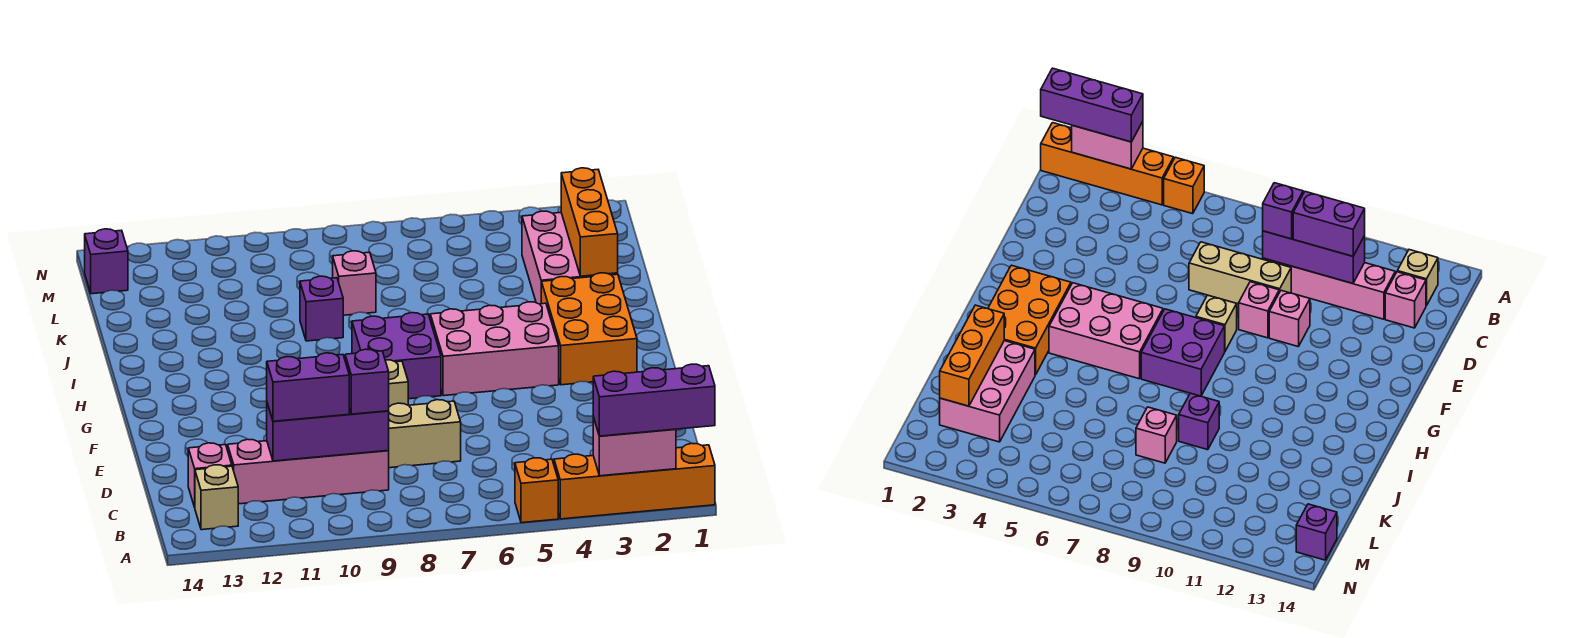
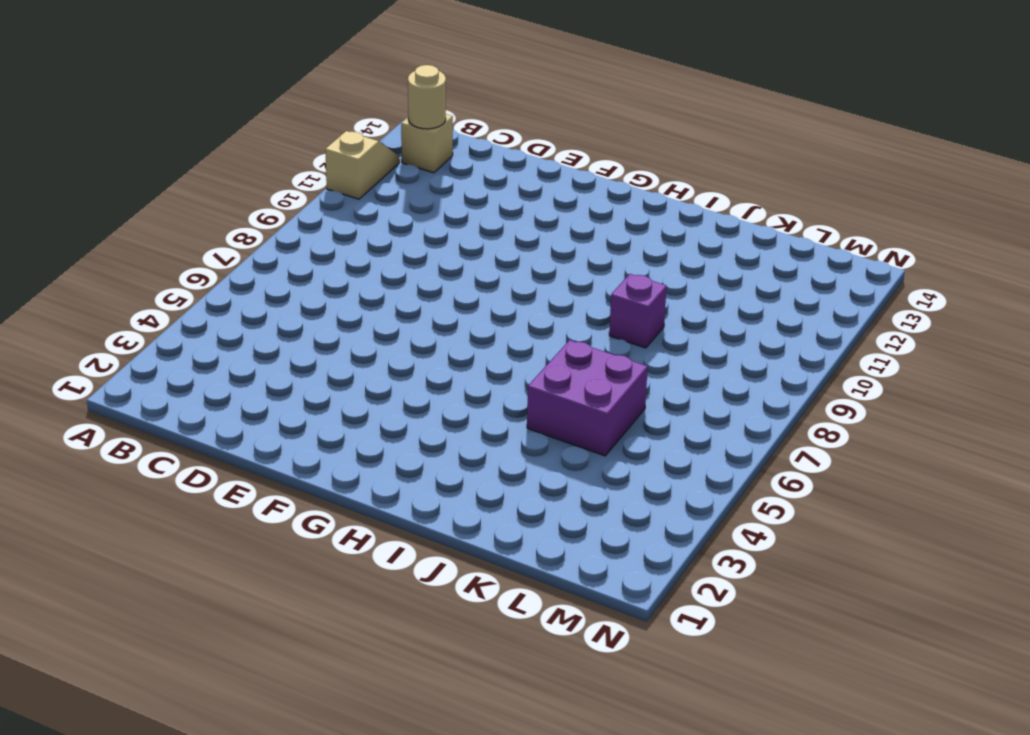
tan 1x2 slope [325,131,399,199] -> none
tan 1x1 round brick [408,65,446,129] -> none
purple 2x2 brick [527,340,648,456] -> purple 2x2 brick moved to [352,313,441,399]
none -> orange 1x4 brick [554,443,715,519]
none -> orange 1x1 brick [515,458,558,523]
none -> pink 1x4 brick [228,439,389,504]

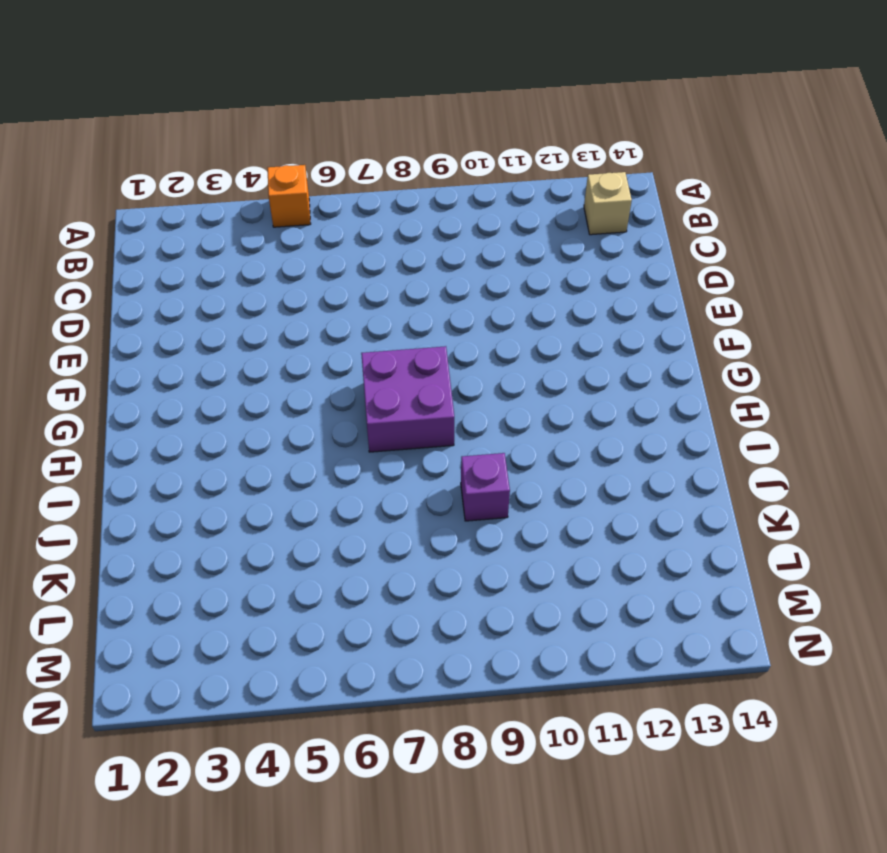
none -> orange 1x4 brick [554,443,715,519]
none -> pink 1x4 brick [228,439,389,504]
none -> pink 1x1 brick [188,443,232,507]

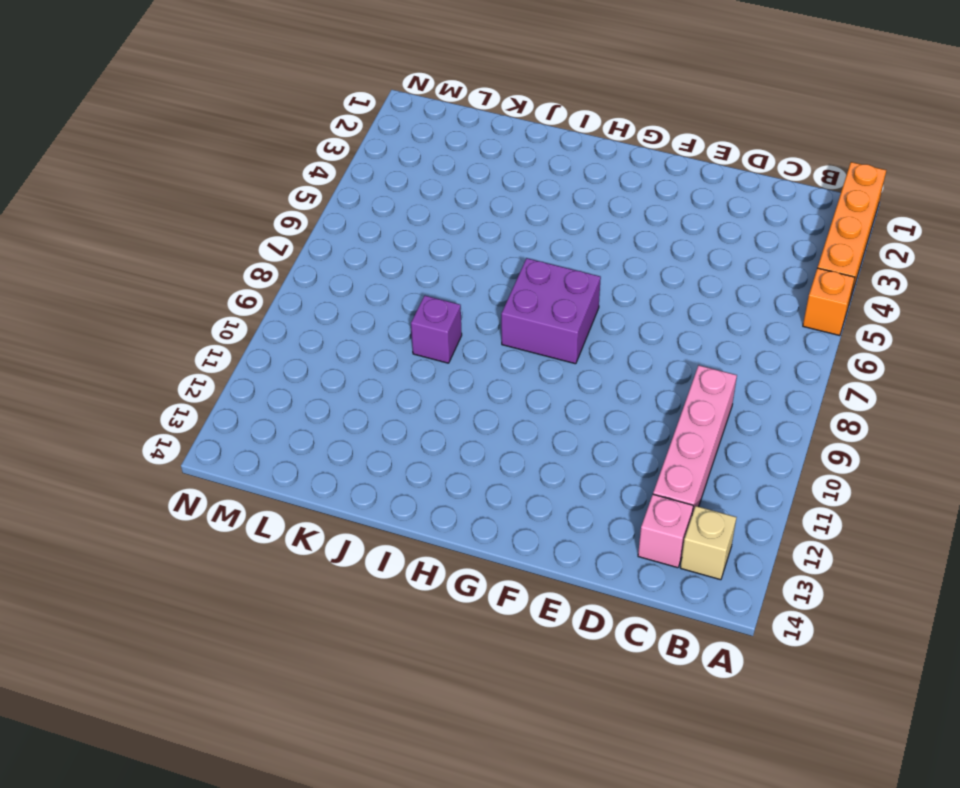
none -> tan 1x3 brick [389,400,461,468]
none -> pink 1x1 brick [1239,282,1279,338]
none -> pink 1x1 brick [1269,290,1310,347]

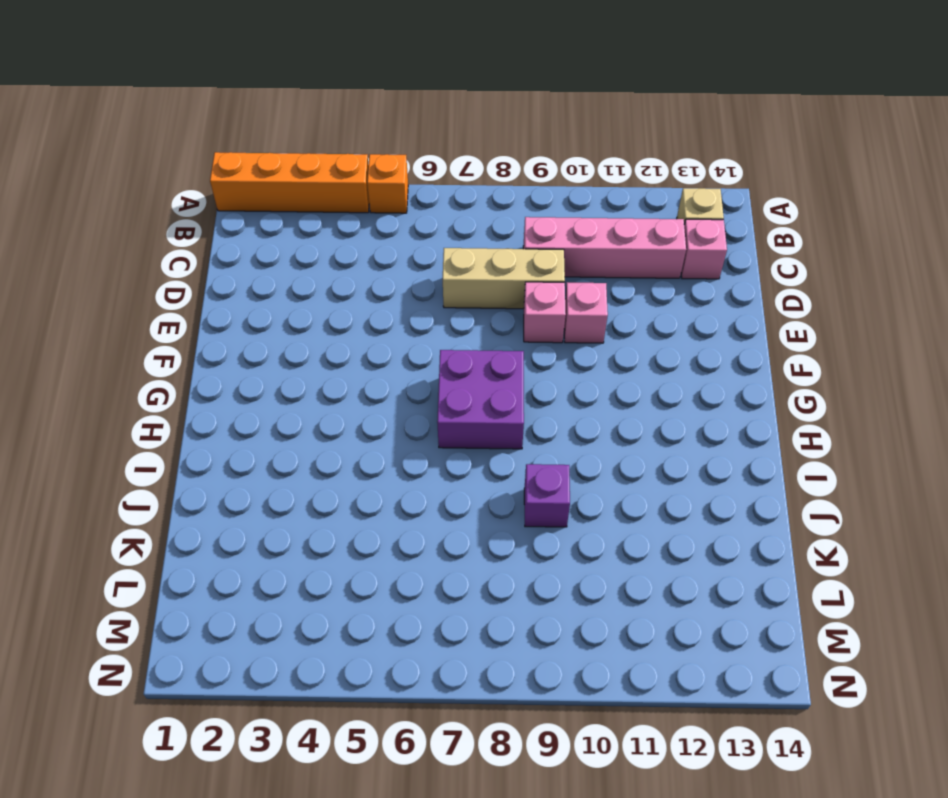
none -> tan 1x1 brick [385,360,408,407]
none -> orange 2x3 brick [541,273,637,385]
none -> pink 2x3 brick [430,302,559,396]

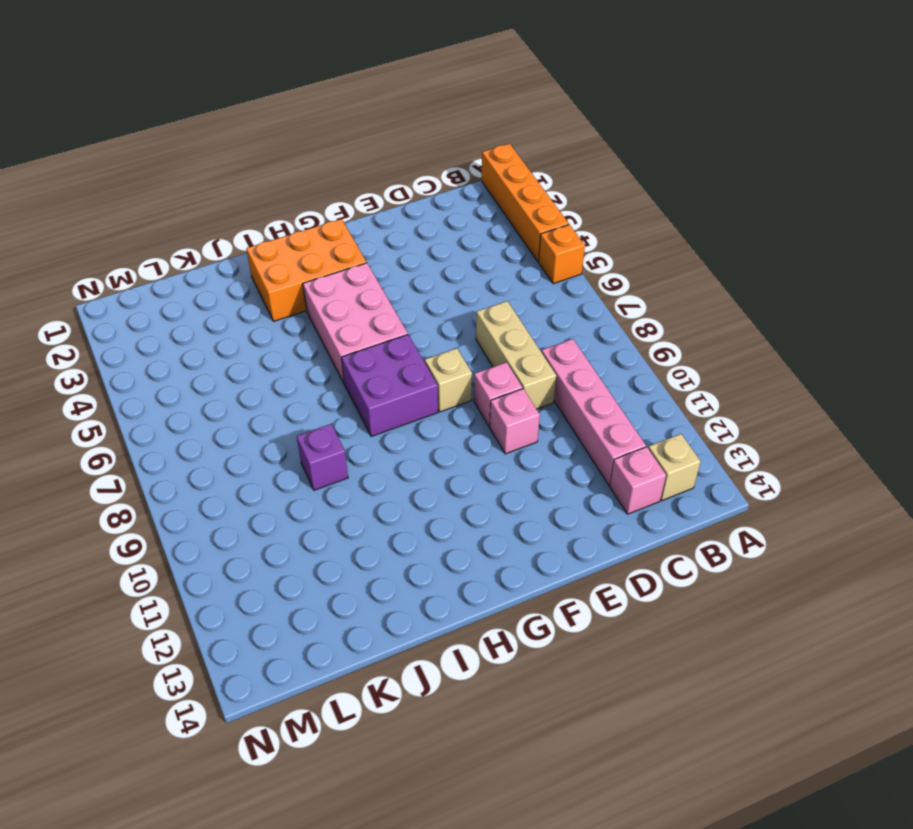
none -> pink 2x3 brick [522,211,618,304]
none -> pink 1x1 brick [333,251,376,315]
none -> purple 1x1 brick [85,229,128,294]

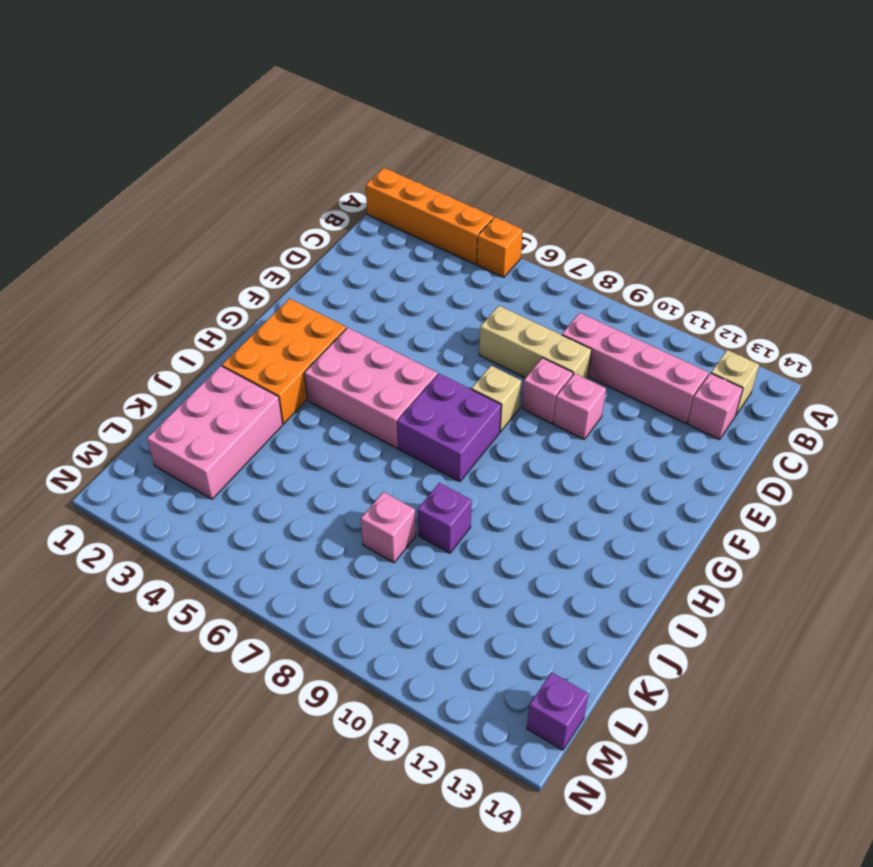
none -> pink 1x2 brick [593,417,676,476]
none -> purple 1x3 brick [267,403,389,461]
none -> orange 1x3 brick [561,168,618,276]

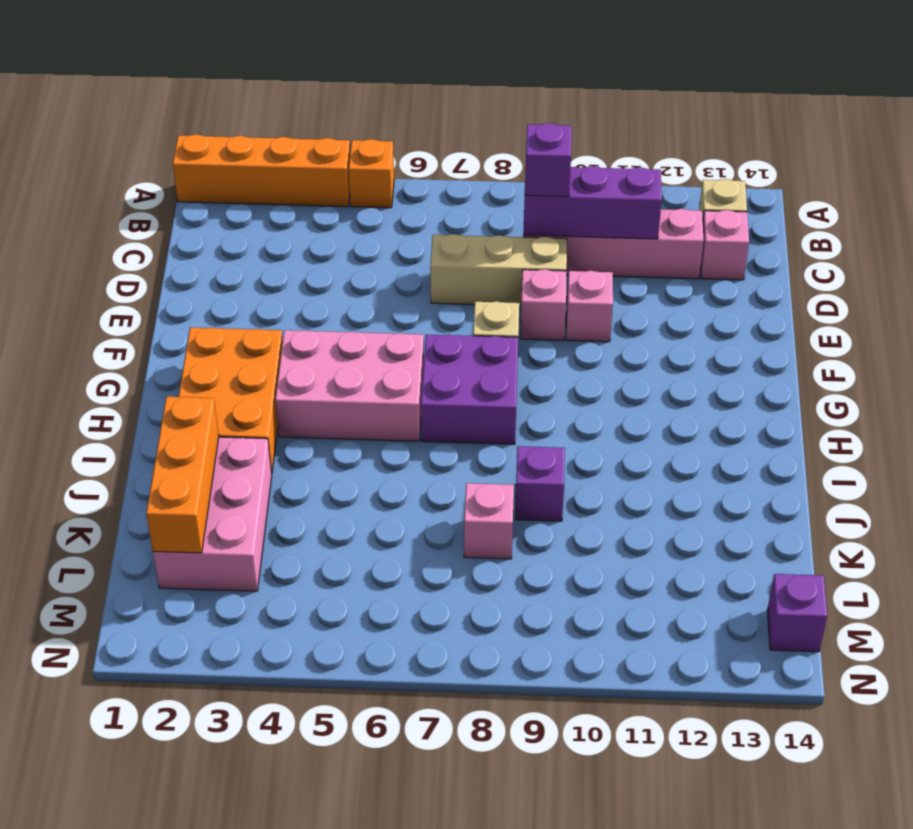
none -> pink 1x2 brick [593,417,676,476]
none -> purple 1x3 brick [593,364,715,436]
none -> purple 1x2 brick [267,353,349,421]

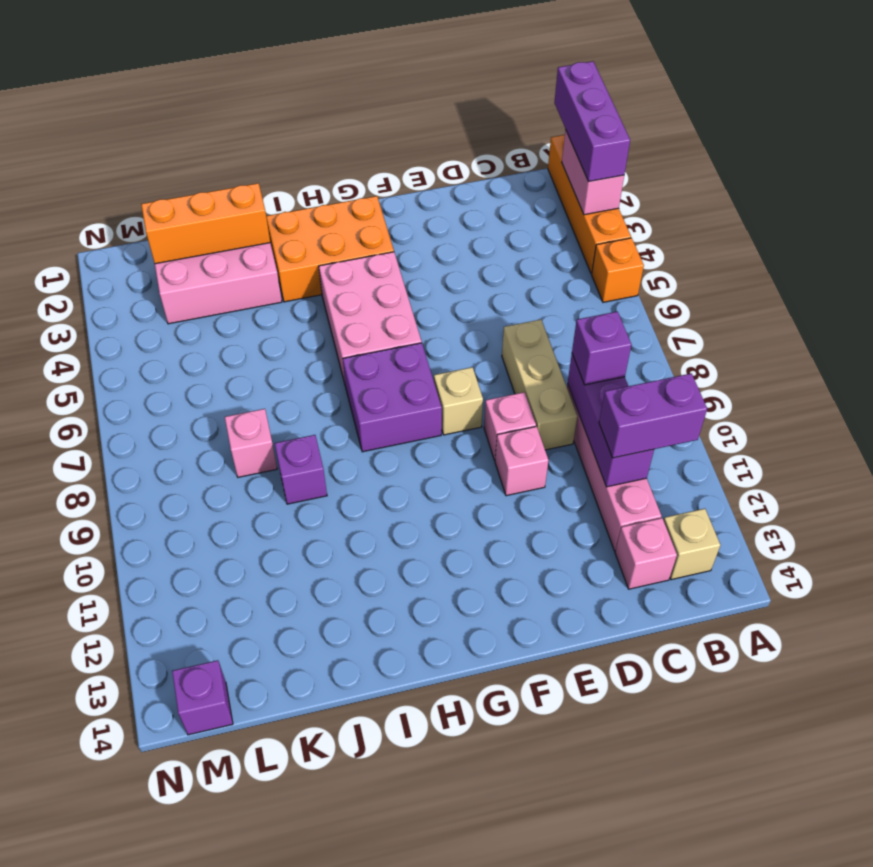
purple 1x2 brick [599,373,707,458] -> purple 1x2 brick turned to [267,353,349,421]

